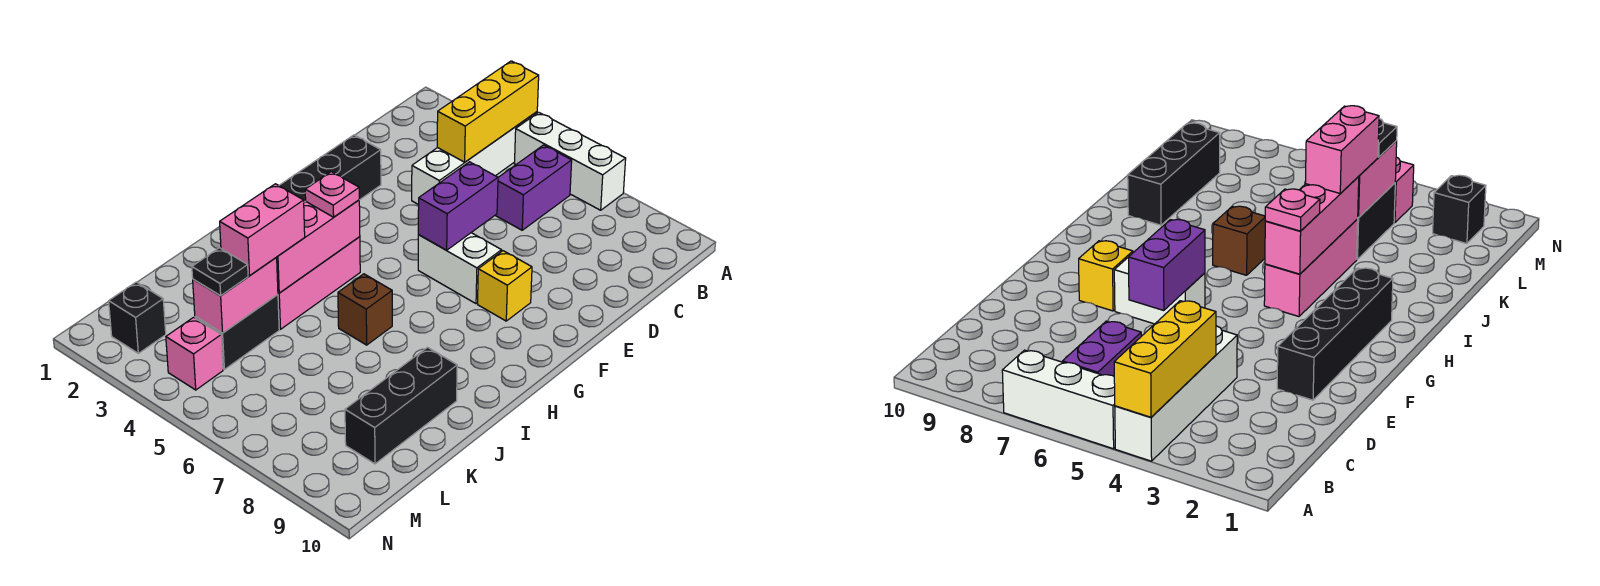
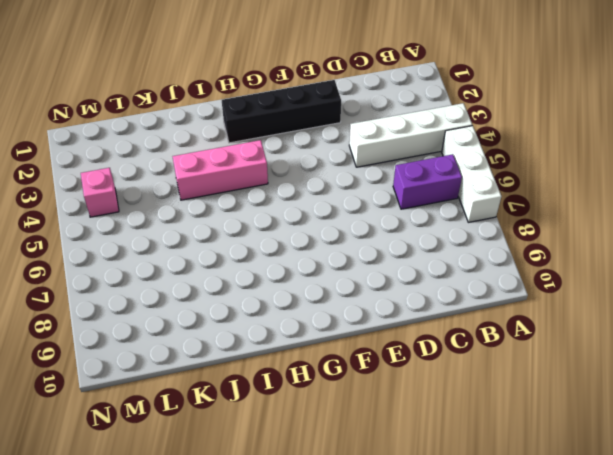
none -> white 1x2 brick [418,233,502,304]
none -> yellow 1x1 brick [478,251,532,321]
none -> brown 1x1 brick [338,274,392,345]

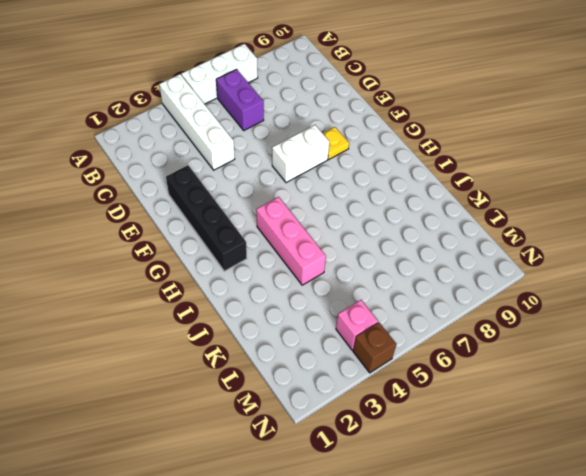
yellow 1x1 plate [323,127,349,159] -> yellow 1x1 brick [478,251,532,321]
brown 1x1 brick [353,322,396,373] -> brown 1x1 brick moved to [338,274,392,345]
none -> black 1x3 brick [345,347,457,464]
none -> black 1x2 brick [195,295,279,369]
none -> black 1x1 brick [109,282,166,353]

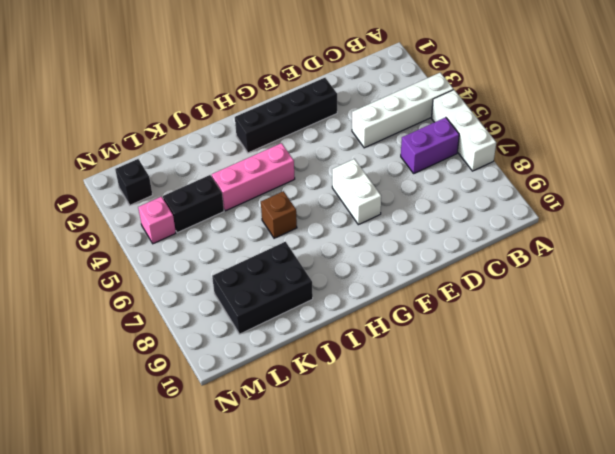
black 2x3 brick [212,242,313,334] -> black 1x3 brick [345,347,457,464]
none -> yellow 1x1 brick [478,251,532,321]
none -> yellow 1x3 brick [437,61,539,162]
none -> purple 1x2 brick [418,162,498,250]

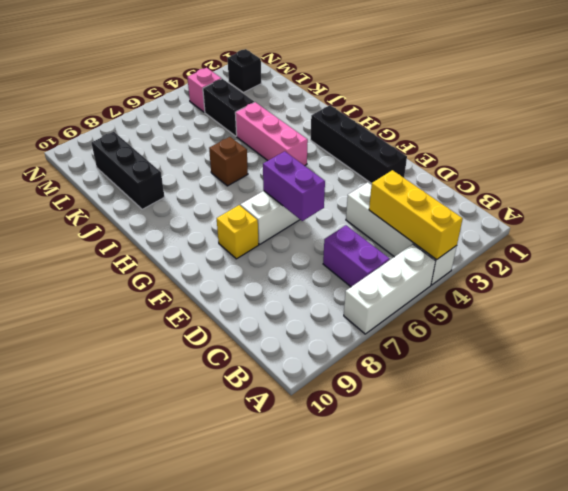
none -> pink 1x3 brick [276,200,360,293]
none -> pink 1x2 brick [193,258,278,333]
none -> pink 1x1 plate [305,172,359,217]

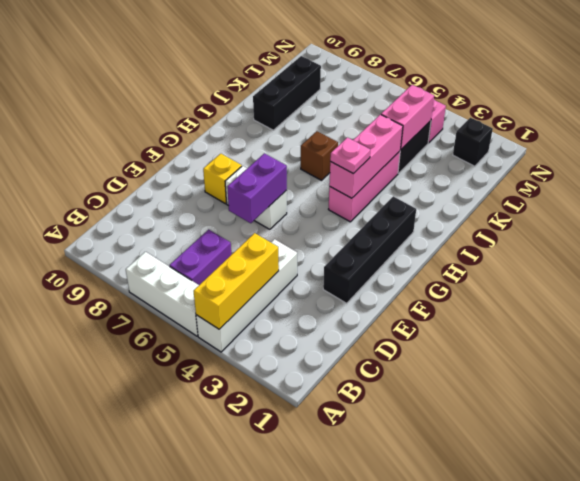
none -> pink 1x2 brick [220,184,305,276]
none -> black 1x1 plate [192,248,248,296]

